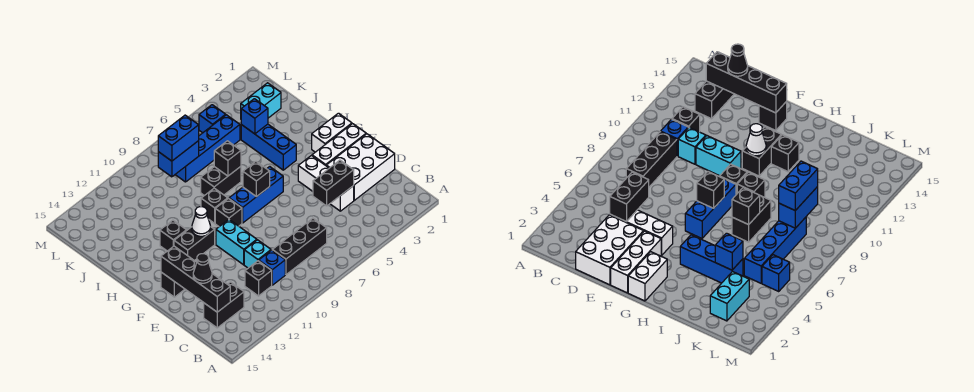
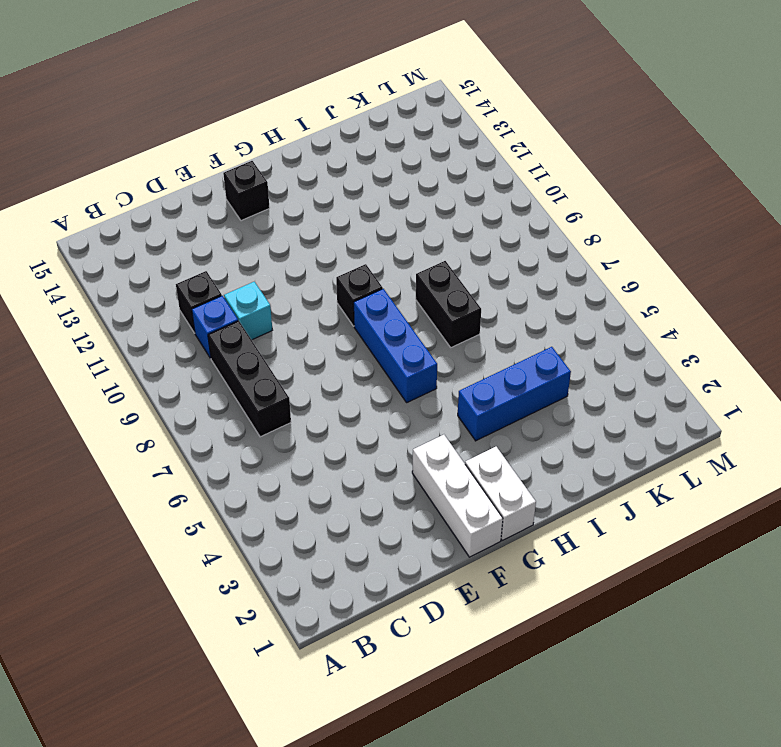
none -> black 1x2 brick [204,282,244,328]
none -> white 2x3 brick [326,134,395,200]
none -> white 1x3 brick [298,156,354,211]
none -> cyan 1x2 brick [216,220,257,265]

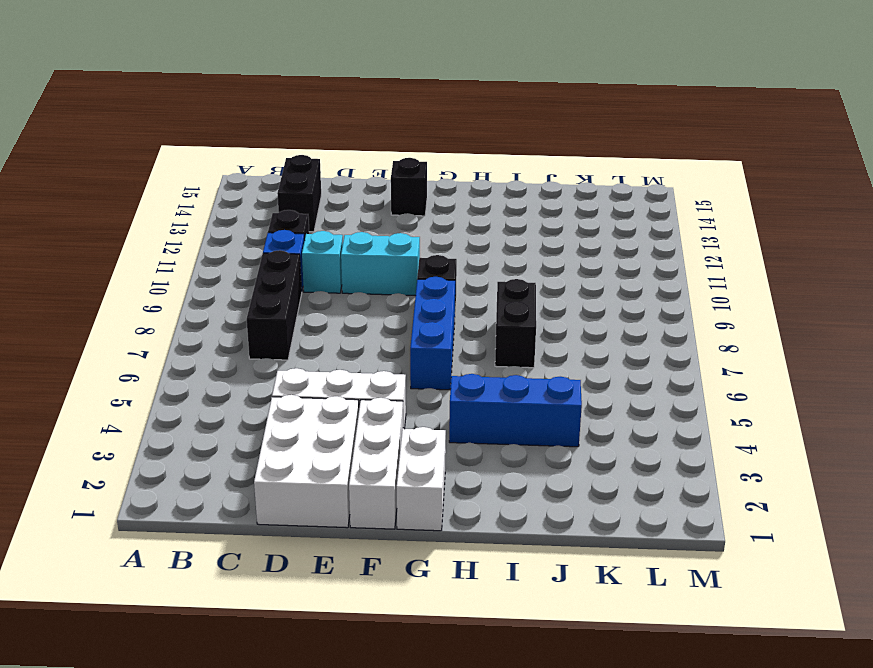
none -> black 1x2 brick [174,227,215,261]
none -> black 1x1 brick [201,188,228,223]
none -> black 1x1 brick [160,220,187,251]
none -> cyan 1x2 brick [241,83,281,118]

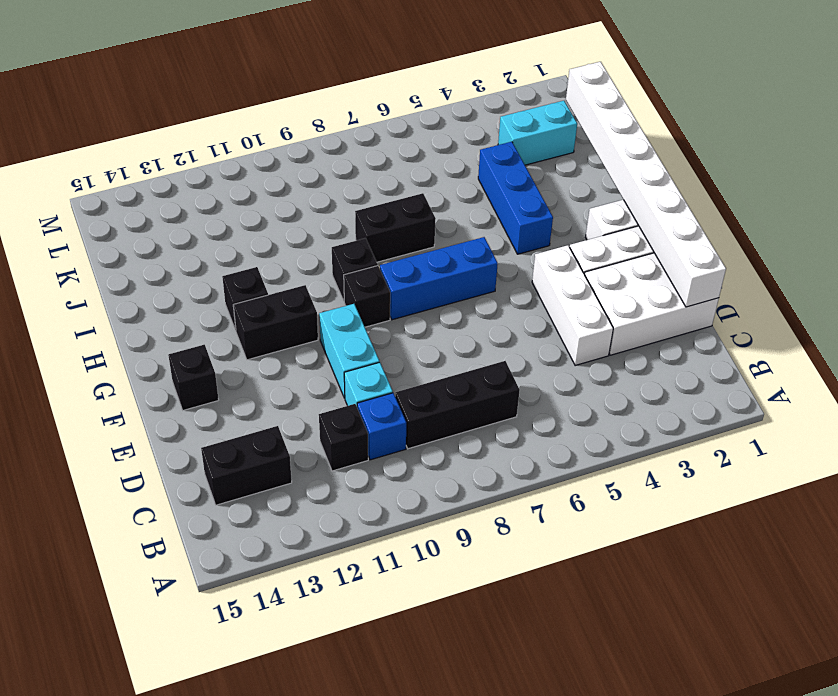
white 1x8 brick [566,62,726,307] -> none
none -> blue 1x4 brick [175,115,240,182]
none -> blue 1x1 brick [199,105,226,133]
none -> black 1x4 brick [161,246,230,312]
none -> black 1x2 brick [313,160,354,206]

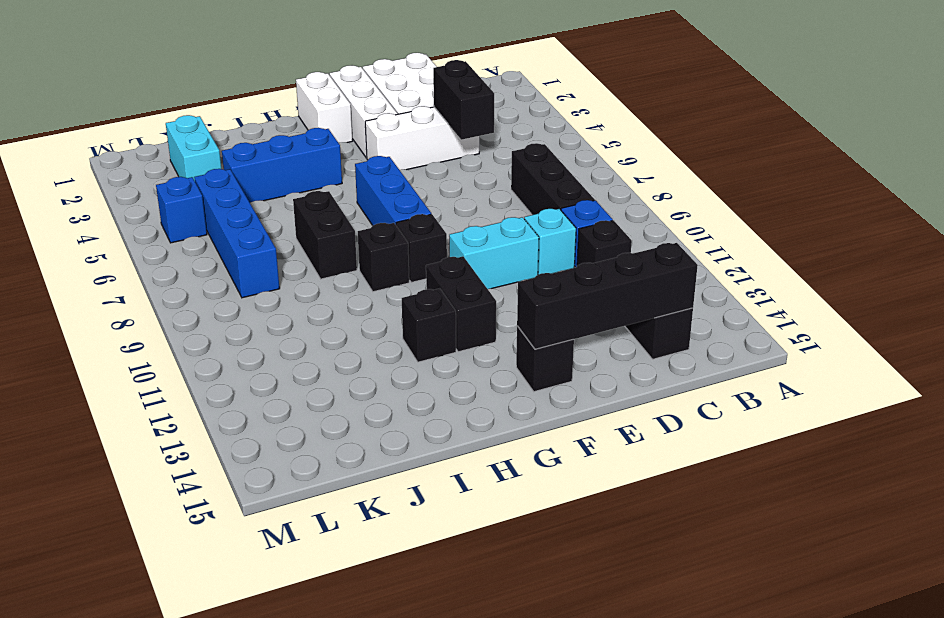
none -> black 1x1 brick [243,162,270,197]
none -> white 1x1 cone [192,207,211,236]
none -> black 1x1 brick [214,141,241,176]
none -> blue 1x1 brick [241,99,268,134]

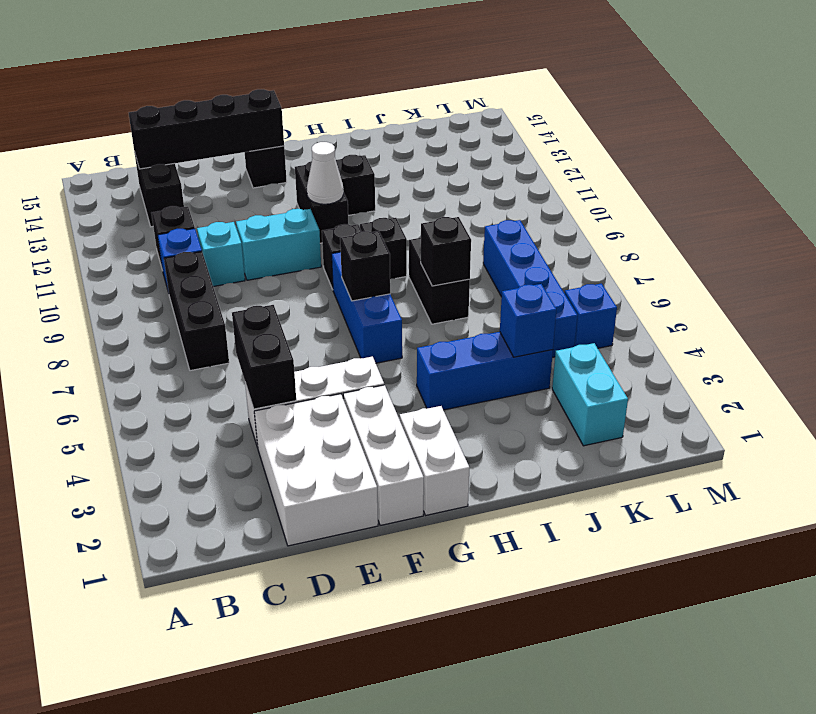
none -> blue 1x2 brick [158,141,199,177]
none -> black 1x1 cone [193,254,212,283]
none -> blue 1x2 brick [158,115,199,161]

